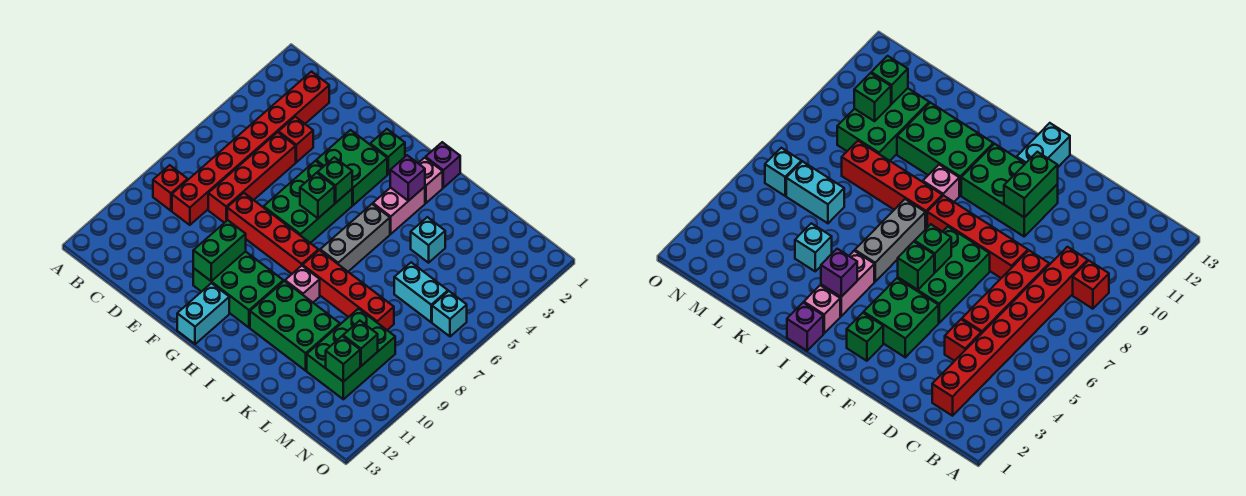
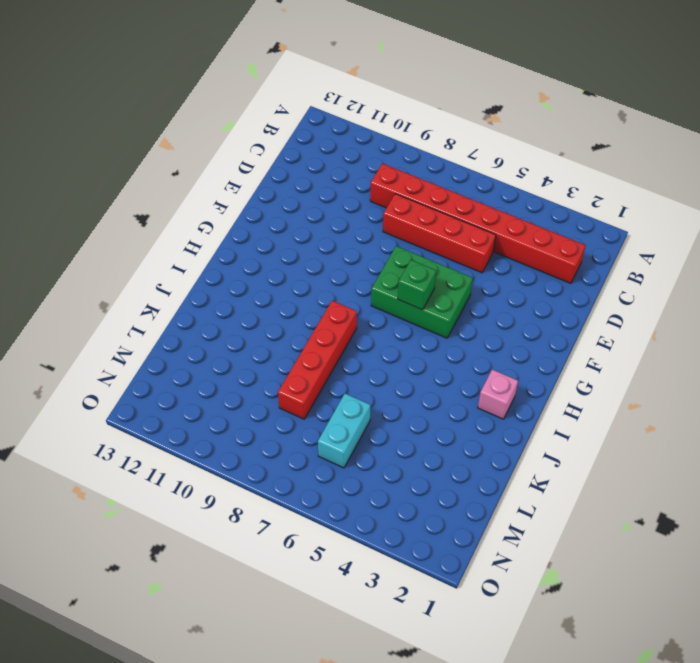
none -> red 1x1 brick [153,165,188,211]
none -> red 1x1 brick [278,117,313,162]
none -> red 1x4 brick [227,193,318,274]

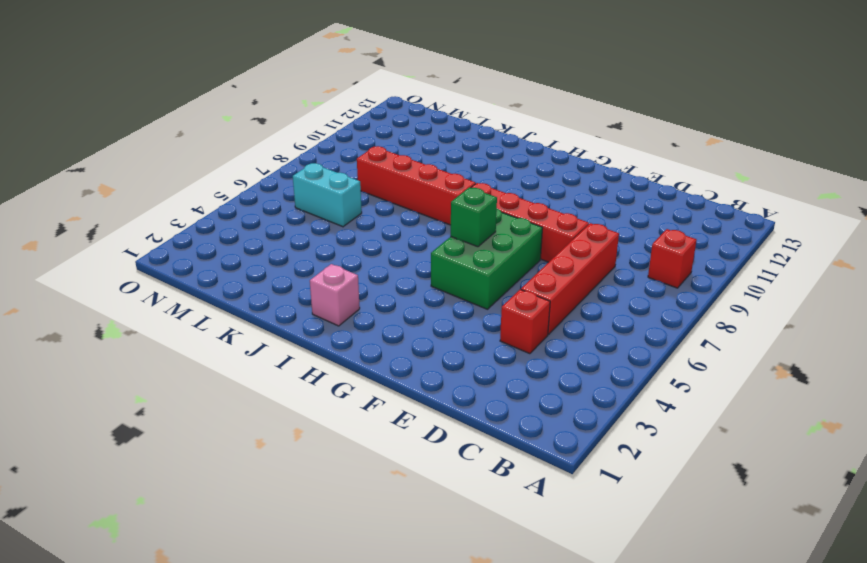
none -> red 1x8 brick [172,72,329,225]
none -> green 2x2 brick [316,130,387,205]
none -> green 2x3 brick [193,251,283,328]

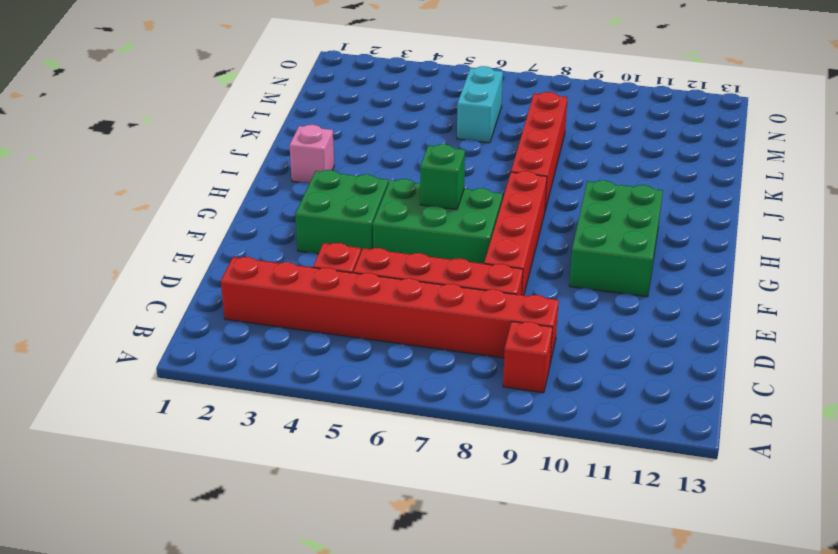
none -> green 1x1 brick [370,129,405,174]
none -> cyan 1x2 brick [177,283,229,344]
none -> purple 1x1 brick [426,142,460,188]

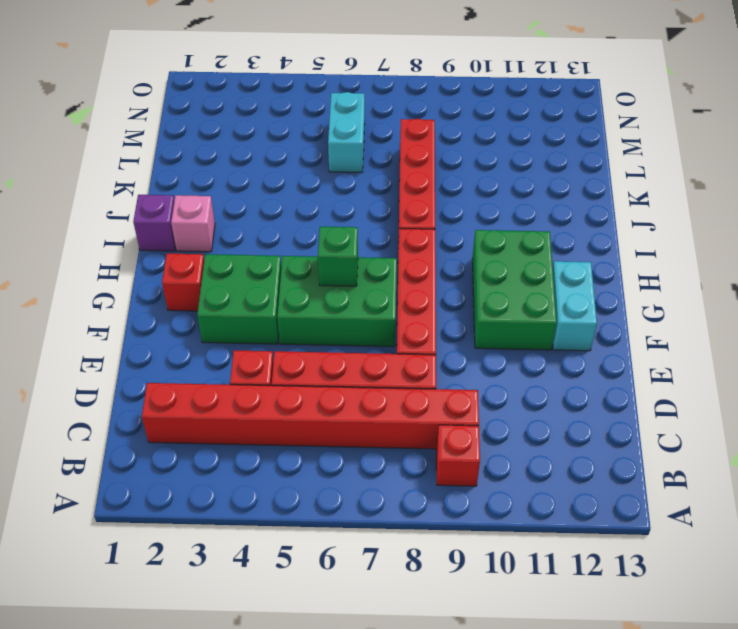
cyan 1x2 brick [553,261,597,351] -> cyan 1x2 brick turned to [177,283,229,344]
red 1x1 brick [162,254,204,311] -> green 1x1 brick [370,129,405,174]
none -> pink 1x2 brick [373,187,425,234]
none -> grey 1x3 brick [320,204,390,271]
none -> pink 1x1 brick [285,266,320,302]

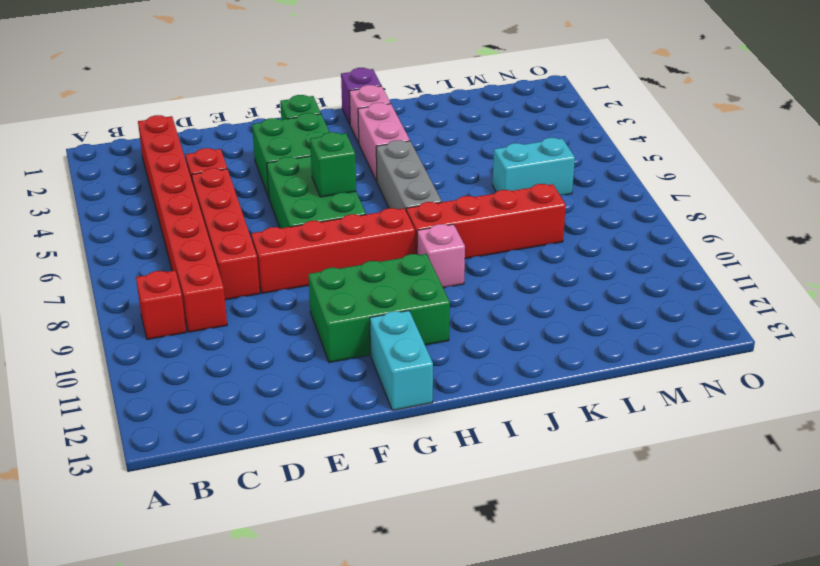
none -> green 2x3 brick [250,281,340,371]
none -> cyan 1x1 brick [411,217,445,263]
none -> green 2x3 brick [307,309,395,399]

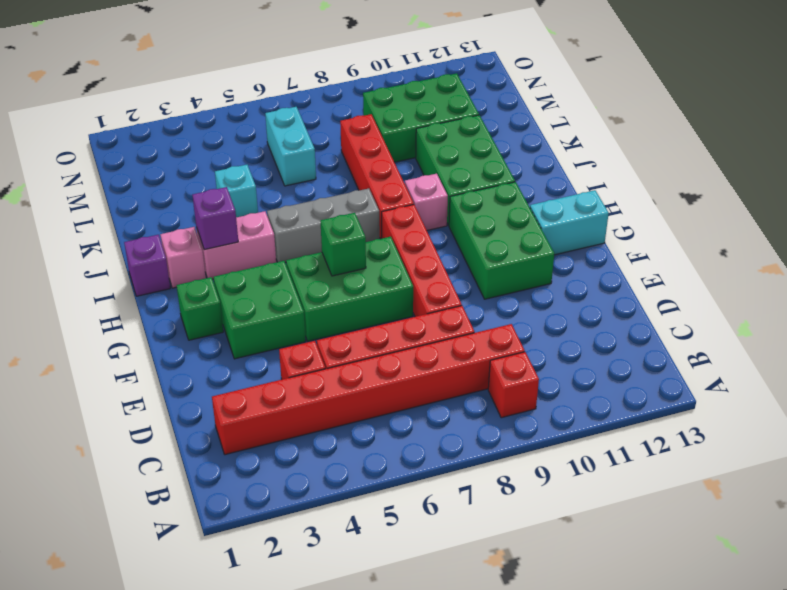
none -> cyan 1x1 brick [432,291,467,337]
none -> green 1x2 brick [193,220,246,281]
none -> green 1x1 brick [318,157,352,203]

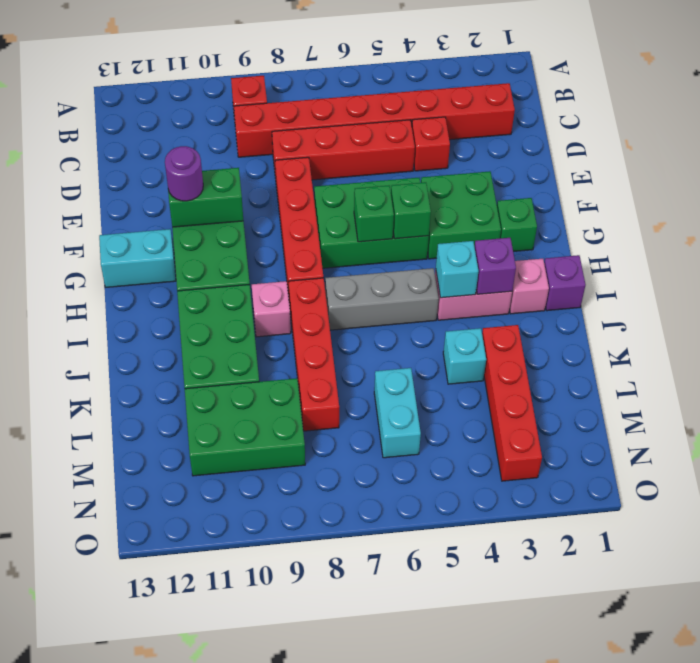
purple 1x1 round brick [165,146,203,201] -> none
cyan 1x1 brick [436,241,479,298] -> cyan 1x1 brick moved to [432,291,467,337]
red 1x4 brick [482,325,542,481] -> none
none -> green 1x1 brick [343,321,378,366]
none -> green 1x1 brick [326,336,360,382]

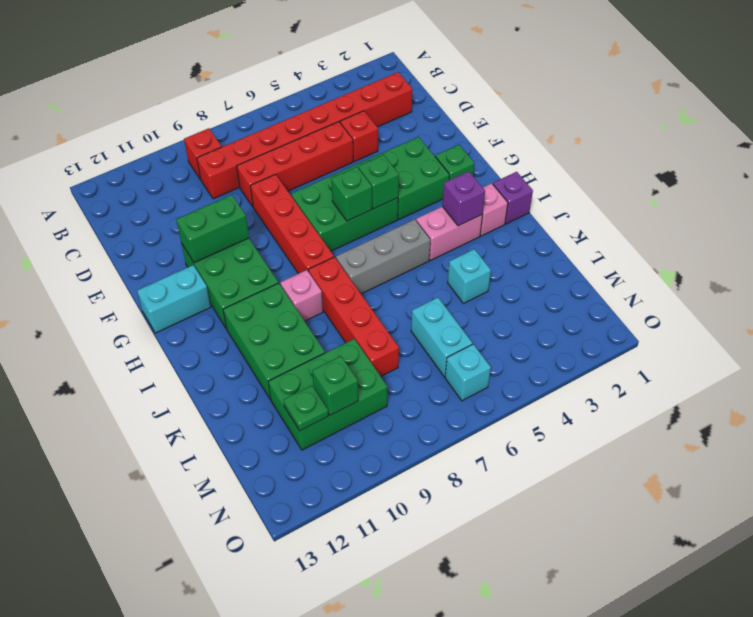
green 1x1 plate [283,385,328,431] -> green 1x1 brick [326,336,360,382]

